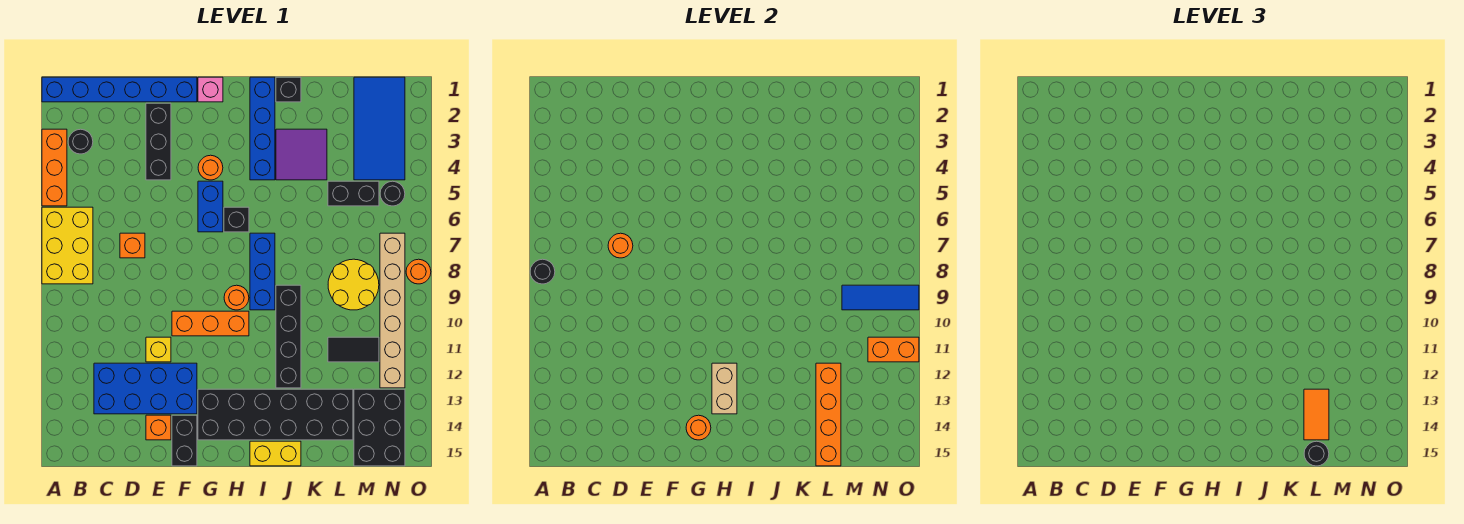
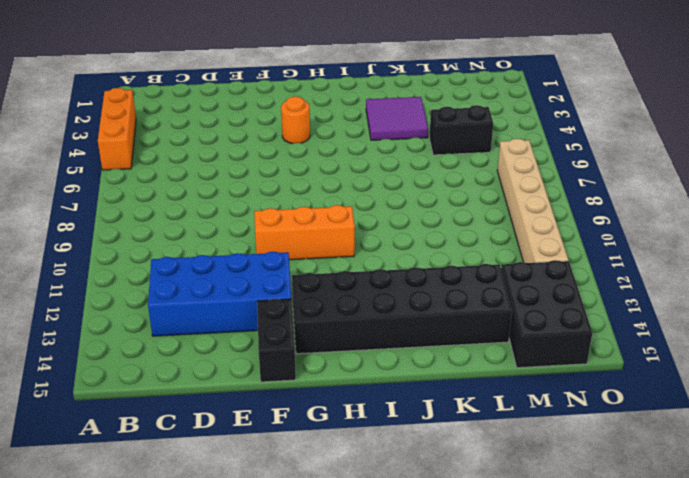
none -> blue 1x6 brick [42,77,197,102]
none -> yellow 2x3 brick [42,207,93,284]
none -> black 1x1 round brick [68,129,93,154]
none -> orange 1x1 brick [120,233,145,258]

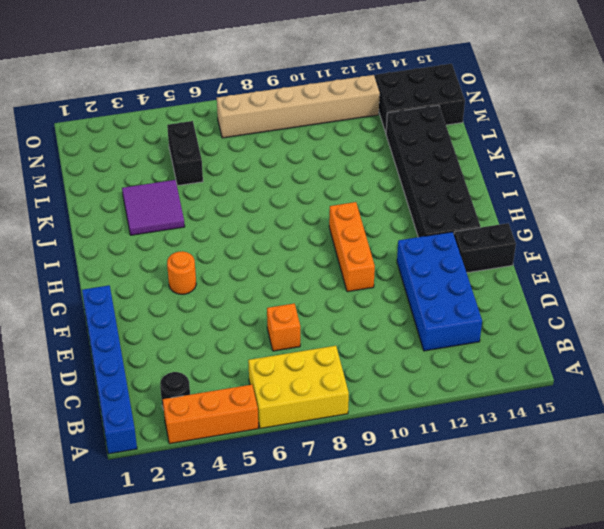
none -> black 1x3 brick [146,103,171,180]
none -> yellow 1x1 brick [146,337,171,362]
none -> orange 1x1 brick [146,415,171,440]
none -> pink 1x1 brick [198,77,223,102]

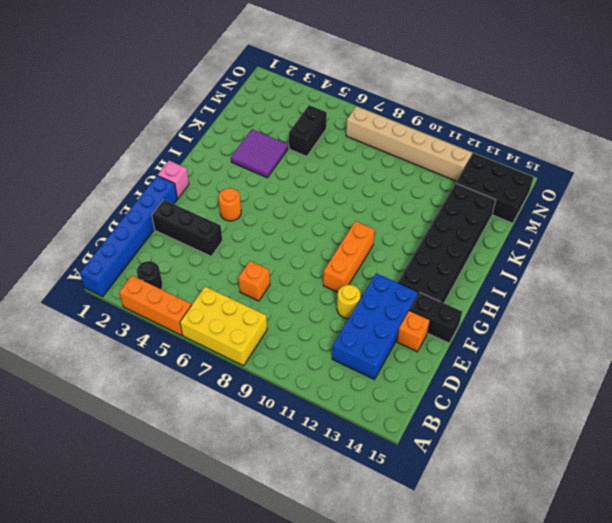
yellow 1x1 round brick [337,285,360,318] -> yellow 1x1 brick [146,337,171,362]
none -> blue 1x2 brick [198,181,223,232]
none -> black 1x1 brick [224,207,249,232]
none -> orange 1x1 round brick [224,285,249,310]
none -> blue 1x4 brick [250,77,275,180]

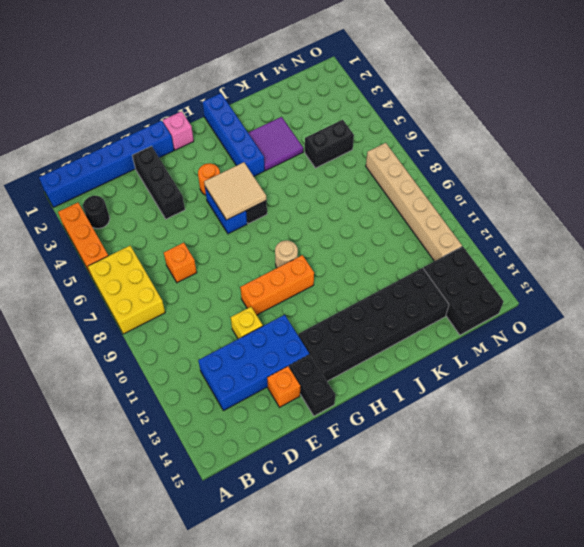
tan 2x2 tile [204,162,266,220] -> none
tan 1x1 round brick [275,240,298,268] -> orange 1x1 round brick [224,285,249,310]
none -> blue 1x3 brick [250,233,275,310]
none -> yellow 1x2 brick [250,441,301,466]
none -> black 1x1 brick [276,77,301,102]
none -> black 1x4 brick [276,285,301,388]

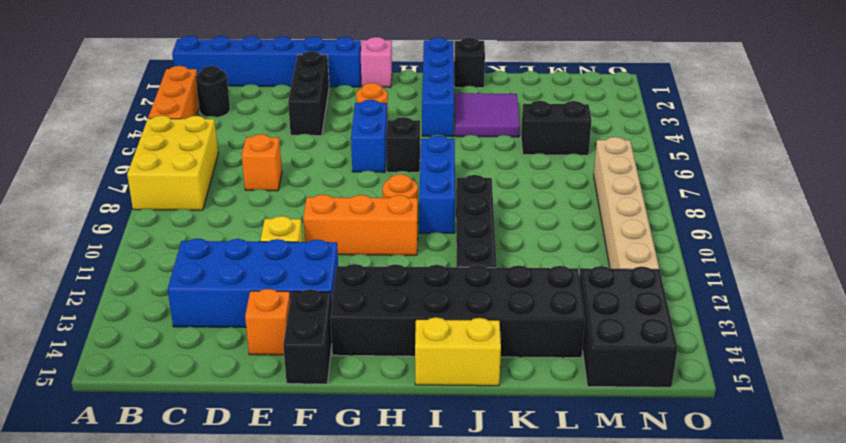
none -> yellow 2x2 round brick [328,259,379,310]
none -> black 1x2 tile [328,337,379,362]
none -> blue 2x4 tile [354,77,405,180]
none -> black 1x1 round brick [380,181,405,206]

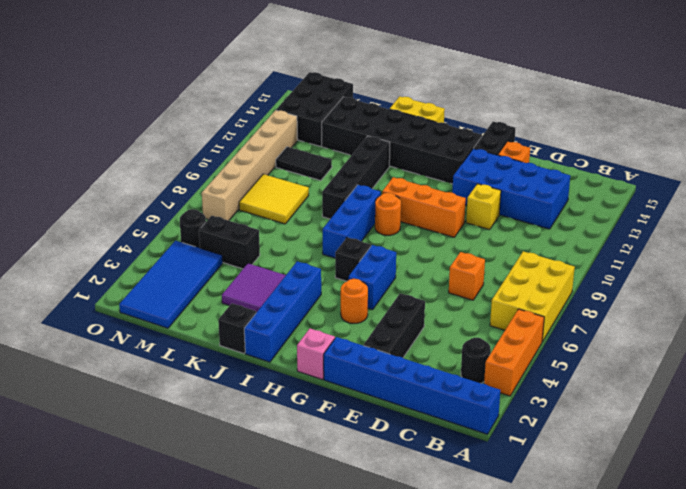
yellow 2x2 tile [239,174,309,224] -> yellow 2x2 round brick [328,259,379,310]
none -> orange 1x1 round brick [406,259,431,284]
none -> black 1x1 round brick [530,259,555,284]
none -> orange 1x1 round brick [608,233,633,258]
none -> orange 1x1 round brick [686,415,711,440]

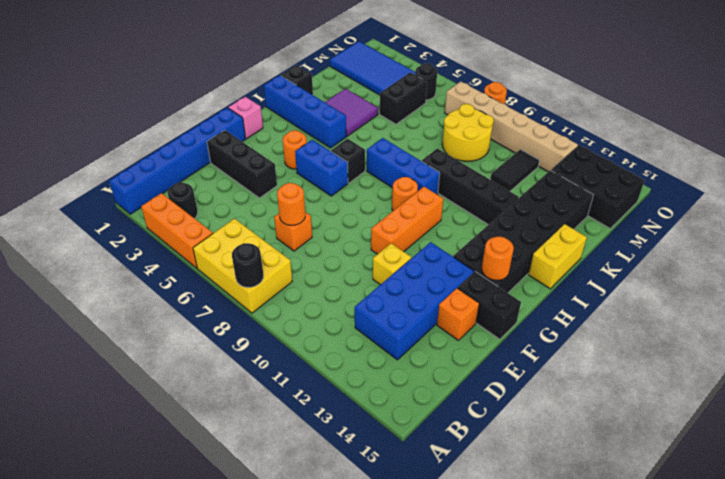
none -> tan 1x2 brick [712,363,737,414]
none -> orange 1x4 brick [816,363,841,466]
none -> blue 1x3 tile [842,285,919,310]
none -> orange 1x2 brick [868,337,919,362]

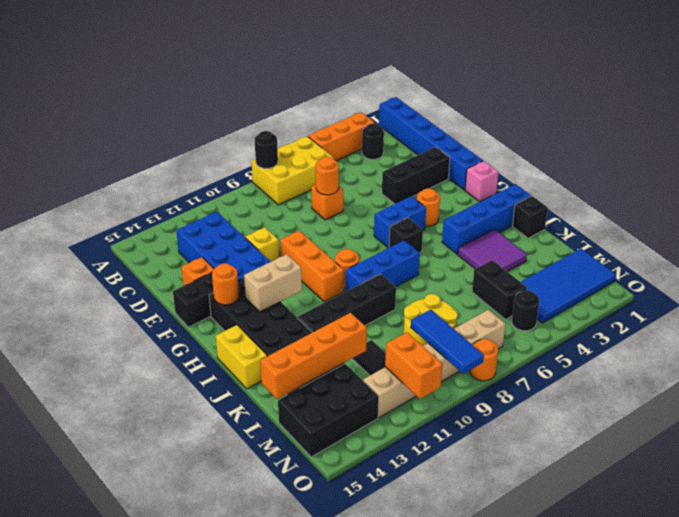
none -> orange 1x2 tile [1304,389,1329,440]
none -> black 1x1 round brick [1304,441,1329,466]

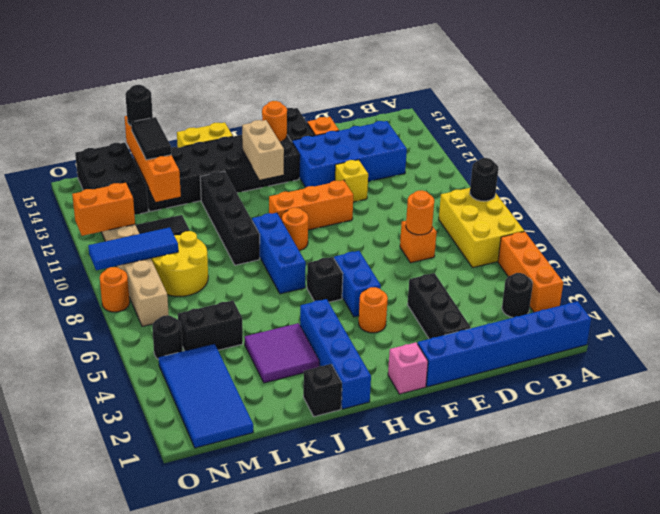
black 1x2 tile [131,117,171,160] -> orange 1x2 tile [1304,389,1329,440]

